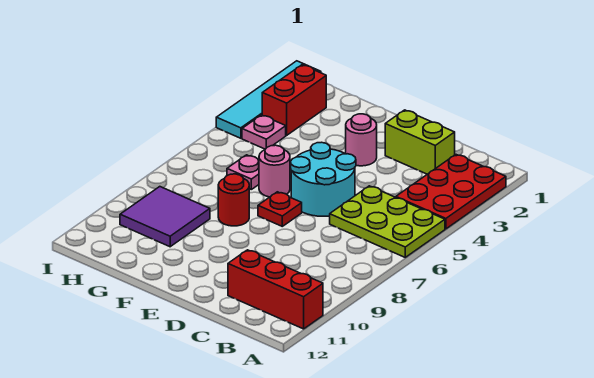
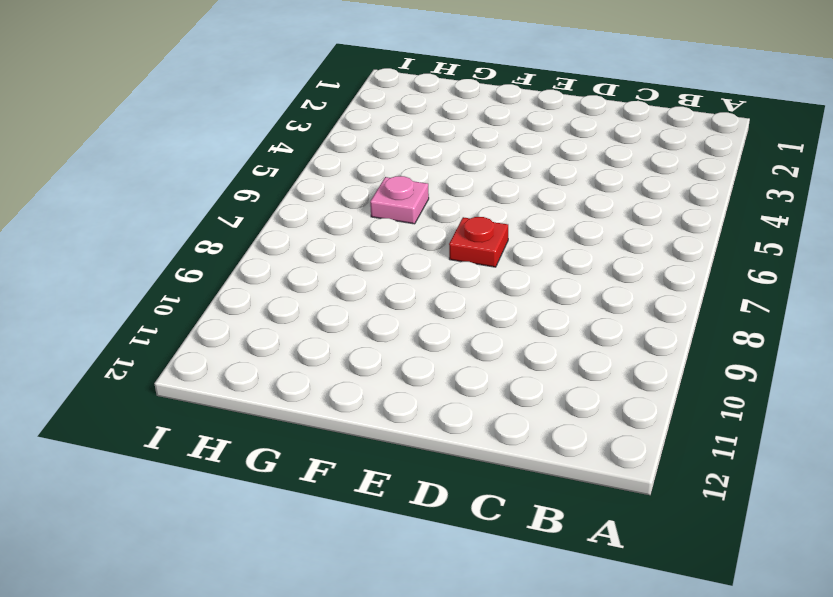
none -> red 2x3 plate [396,155,506,229]
none -> lime 2x3 plate [330,186,445,257]
none -> red 1x3 brick [228,250,323,329]

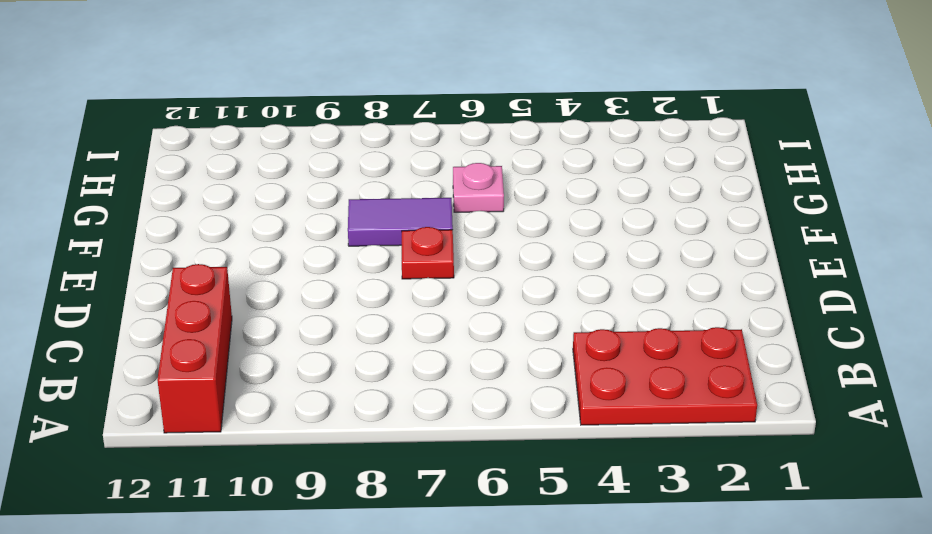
purple 1x2 tile [348,198,453,246] -> red 1x1 round brick [218,174,249,226]
none -> lime 2x3 plate [330,186,445,257]
none -> lime 1x2 brick [385,110,455,174]
none -> cyan 2x2 round brick [291,142,356,216]

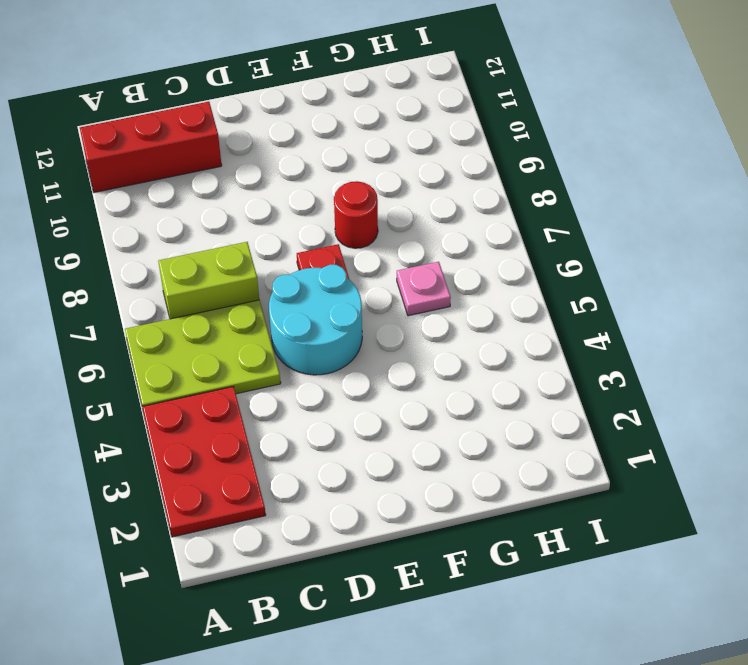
lime 1x2 brick [158,242,259,319] -> lime 1x2 brick moved to [385,110,455,174]
none -> pink 1x1 round brick [346,114,377,166]
none -> pink 1x1 round brick [259,145,290,197]
none -> purple 2x2 tile [120,187,210,247]

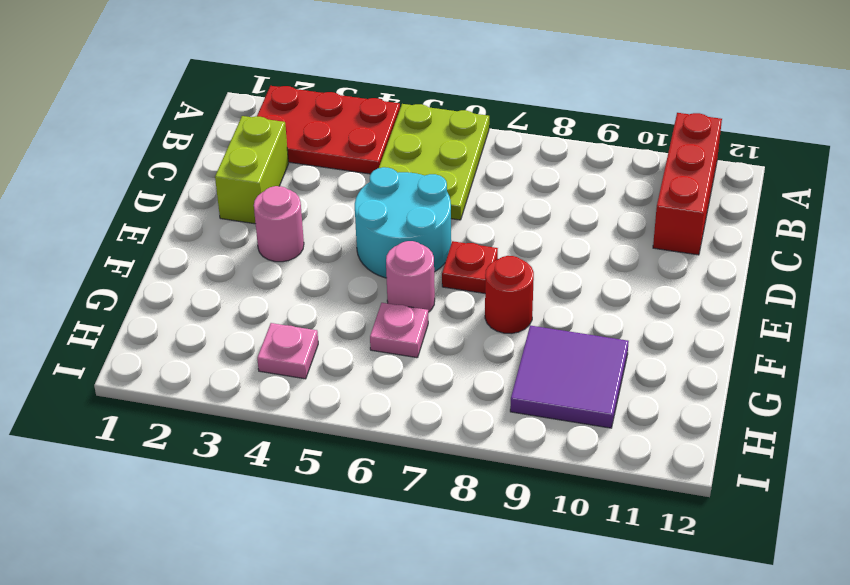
none -> red 1x2 brick [262,65,326,135]
none -> cyan 1x4 tile [216,61,321,138]

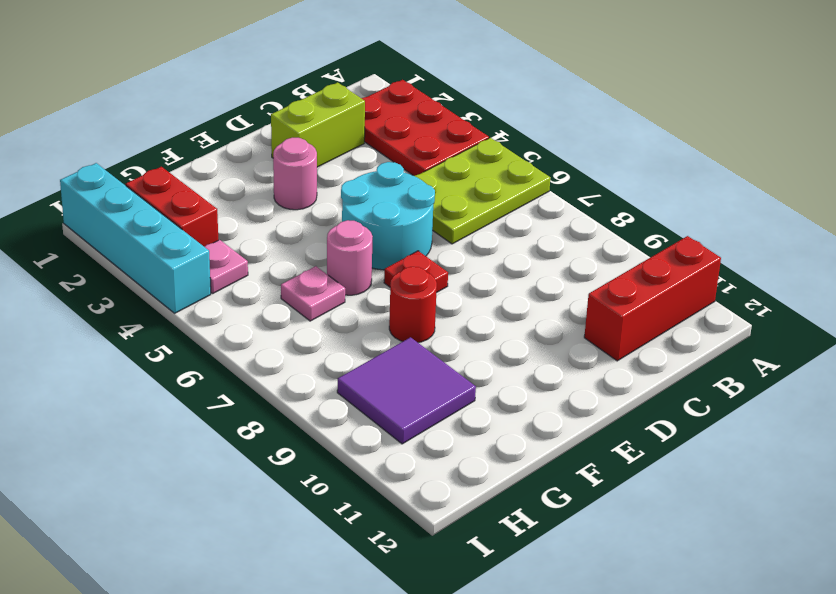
cyan 1x4 brick [60,163,211,313] -> cyan 1x4 tile [216,61,321,138]

